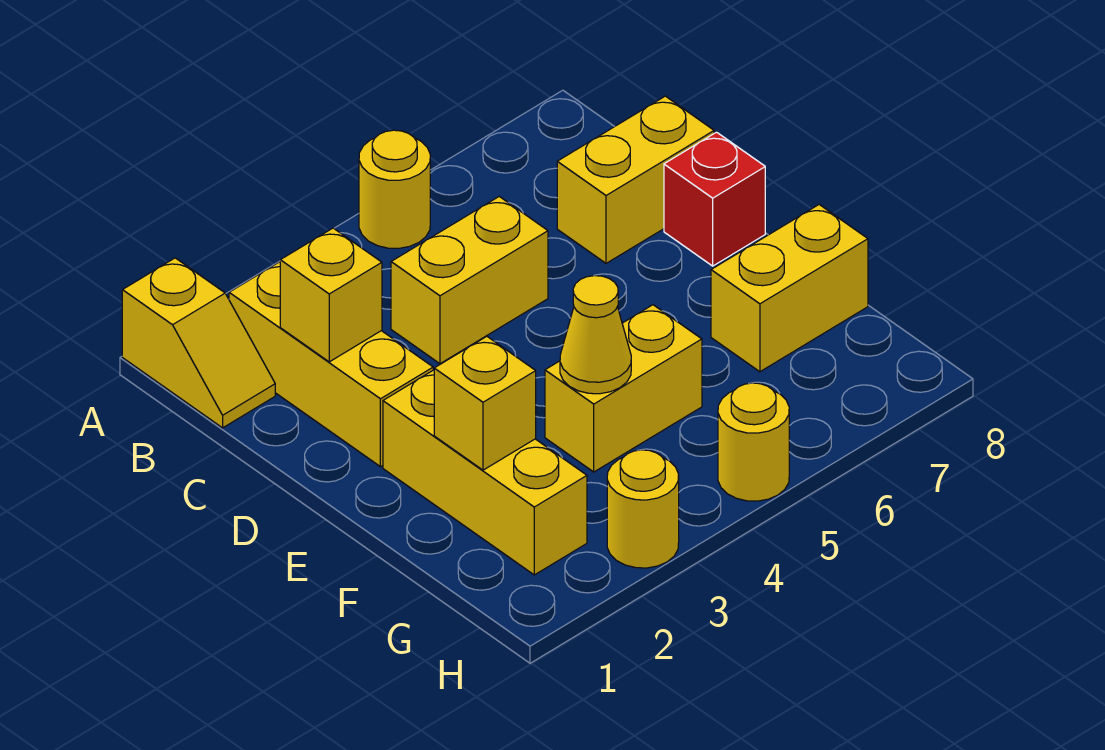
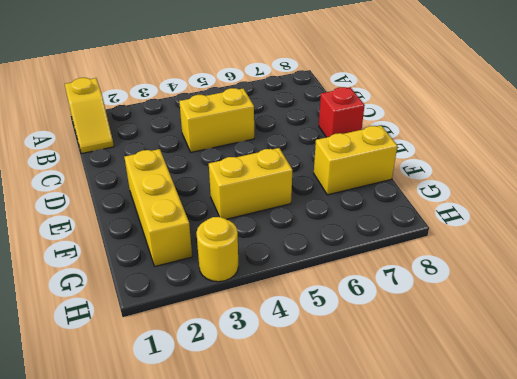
none -> yellow 1x1 round brick [359,130,430,248]
none -> yellow 1x3 brick [229,262,433,467]
none -> yellow 1x2 brick [557,96,714,263]

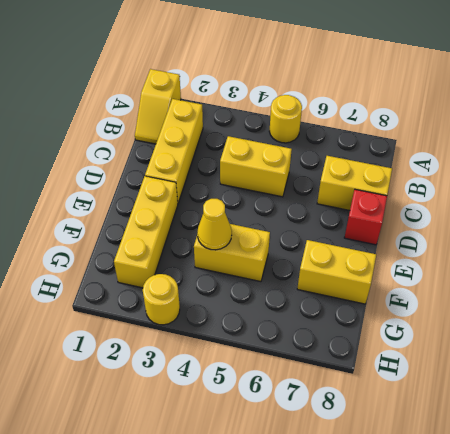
none -> yellow 1x1 round brick [718,383,789,501]
none -> yellow 1x1 brick [280,228,382,362]
none -> yellow 1x1 brick [434,336,536,470]

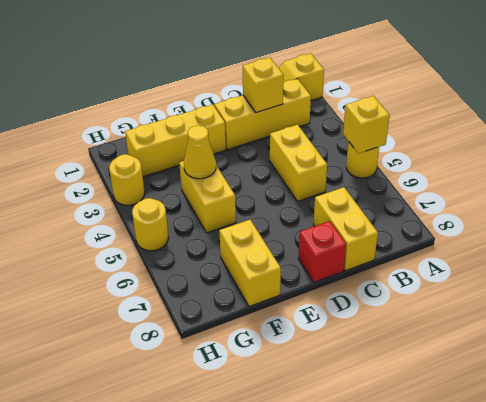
yellow 1x1 brick [343,96,390,153] -> yellow 1x1 brick moved to [434,336,536,470]

